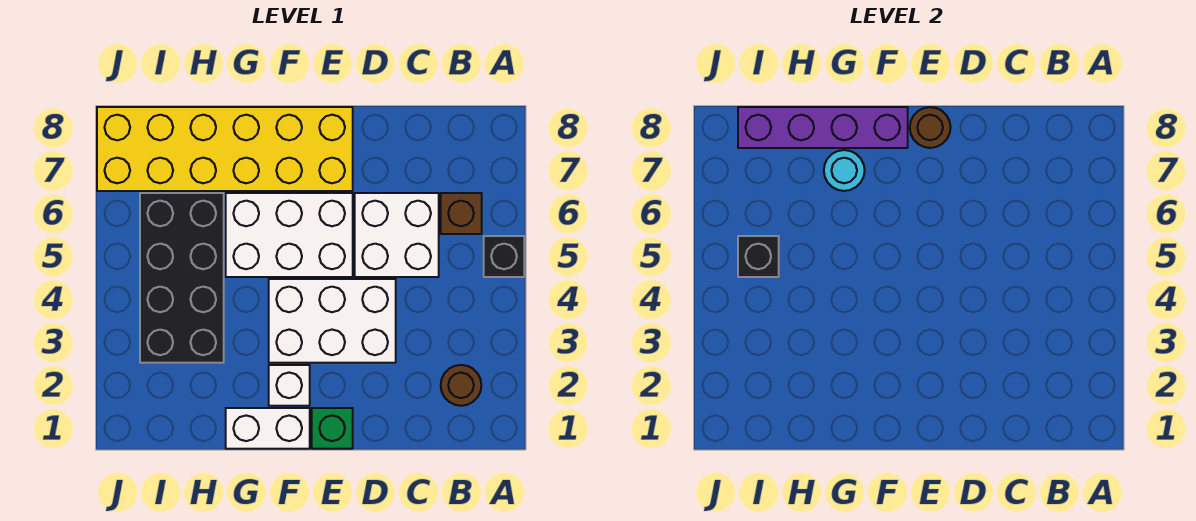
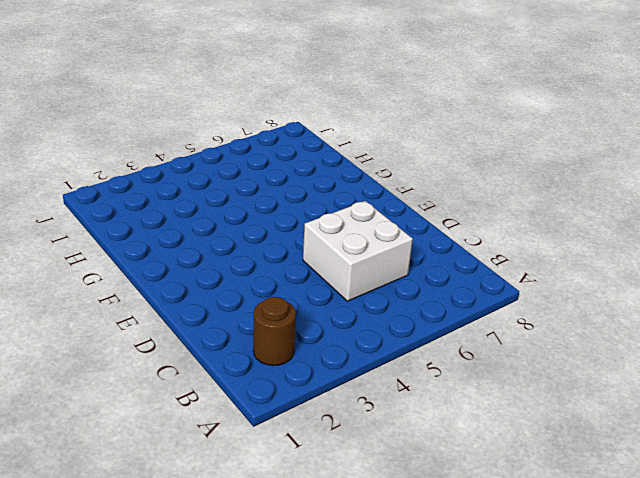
none -> black 1x1 brick [484,236,524,277]
none -> brown 1x1 brick [441,193,482,234]
none -> white 2x3 brick [269,279,396,363]

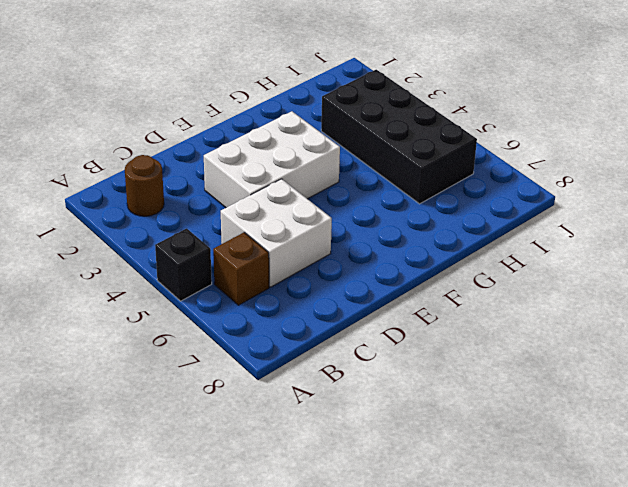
none -> green 1x1 brick [312,408,353,449]
none -> white 2x3 brick [226,193,353,277]
none -> yellow 2x6 brick [97,107,353,191]

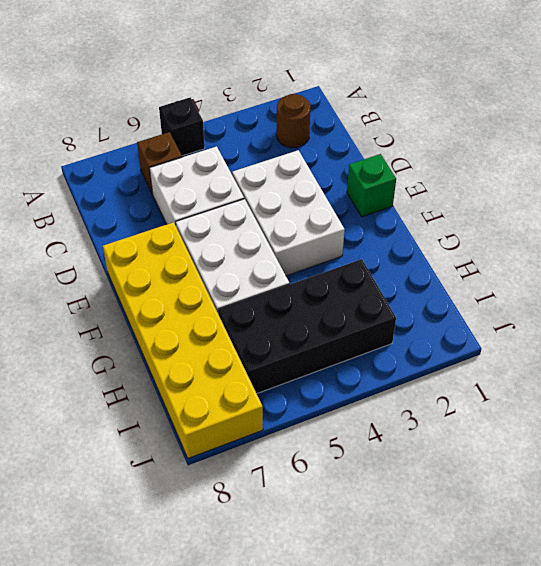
none -> white 1x2 brick [226,408,310,449]
none -> white 1x1 brick [269,365,310,406]
none -> brown 1x1 round brick [910,107,951,148]

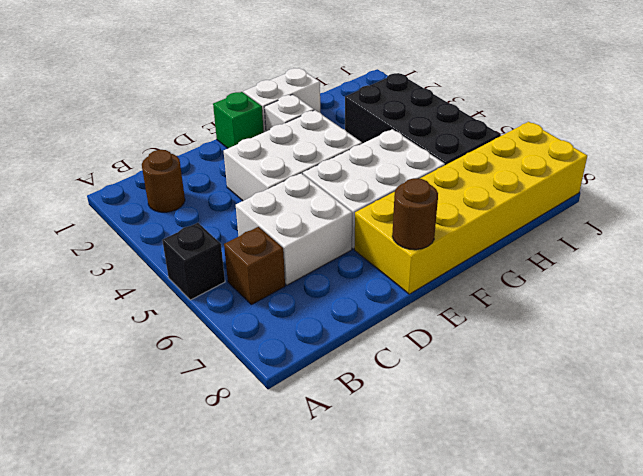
none -> purple 1x4 brick [738,107,908,148]
none -> cyan 1x1 round brick [824,150,865,191]
none -> black 1x1 brick [738,236,779,277]

